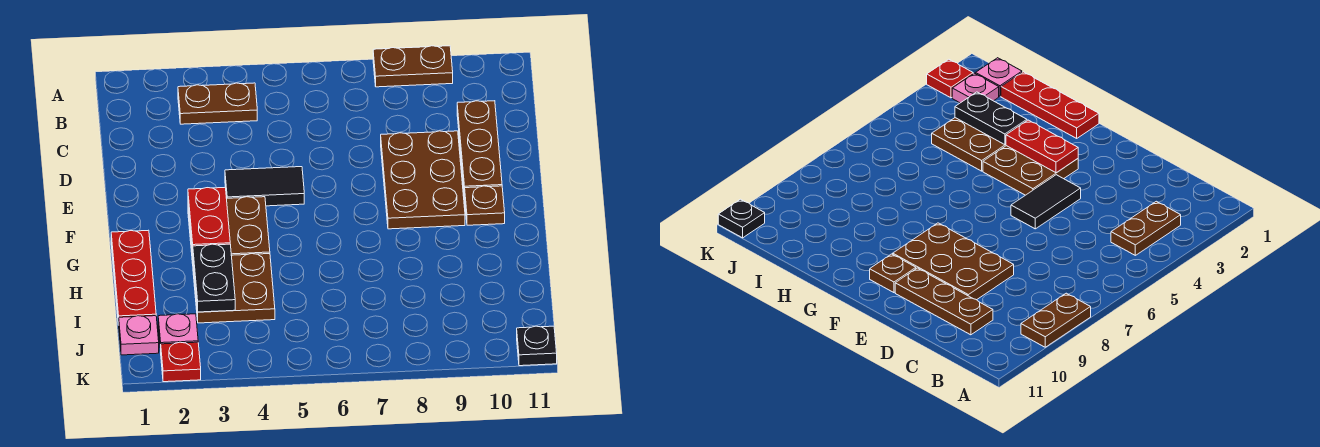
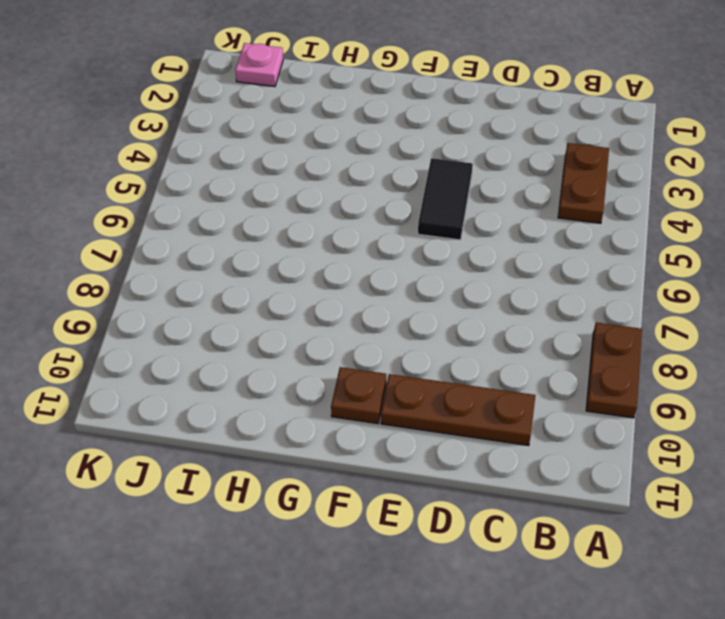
none -> brown 2x3 plate [381,131,465,229]
none -> brown 2x2 plate [188,197,270,263]
none -> red 1x3 plate [111,230,156,325]

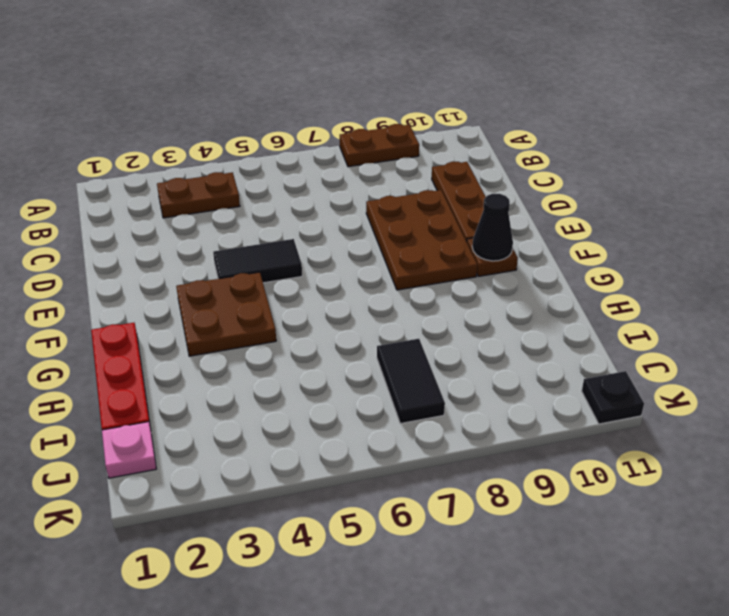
black 1x1 cone [472,194,513,261] -> none
black 1x2 tile [377,339,445,424] -> none
none -> brown 2x2 plate [193,254,275,323]
none -> pink 1x1 plate [158,314,198,351]
none -> red 1x1 plate [161,342,201,382]

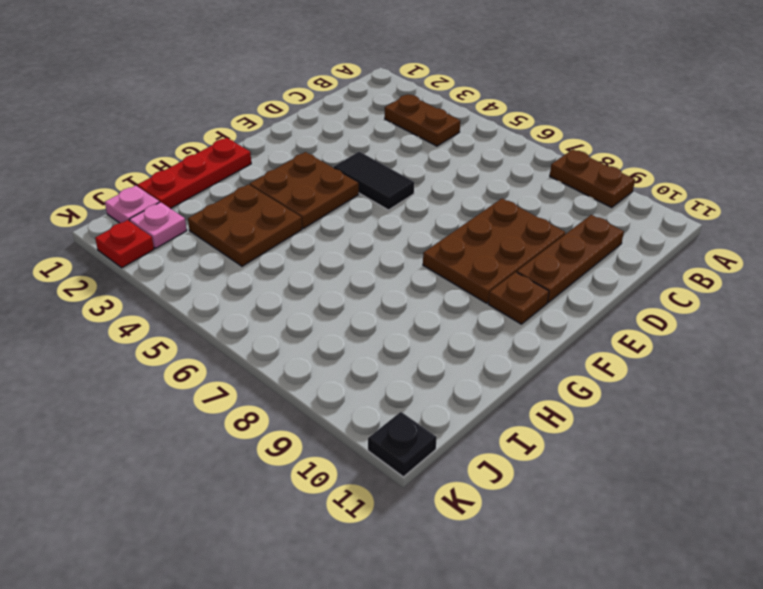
none -> red 1x2 plate [188,187,230,253]
none -> black 1x2 plate [193,244,235,312]

